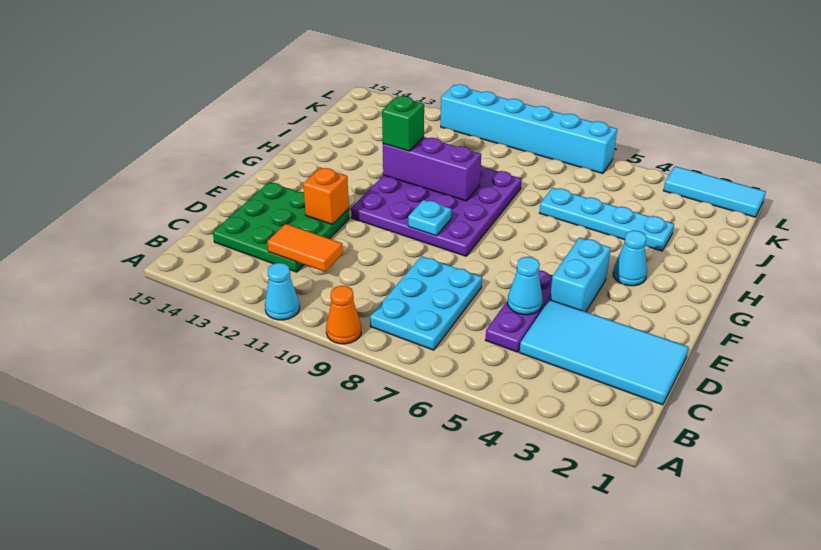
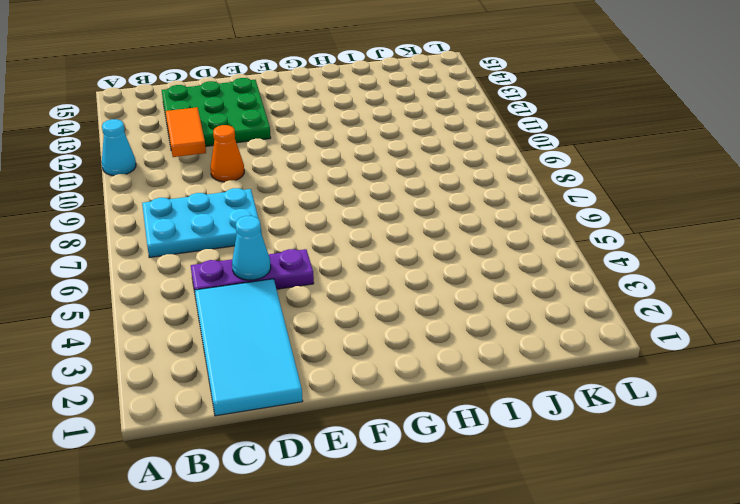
orange 1x1 cone [211,125,244,182] -> orange 1x1 cone moved to [326,286,361,344]
none -> cyan 1x2 brick [550,238,611,312]
none -> purple 4x4 plate [351,165,522,256]
none -> cyan 1x1 cone [613,230,647,286]

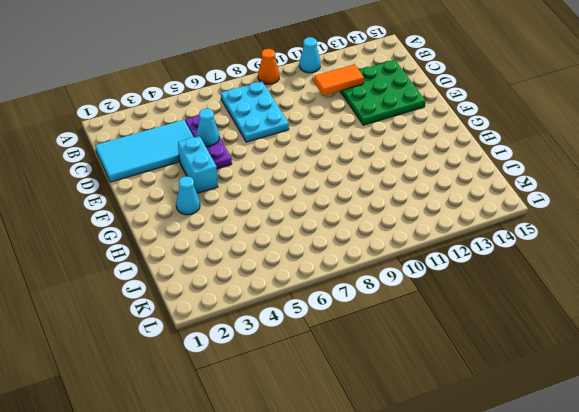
none -> purple 4x4 plate [351,165,522,256]
none -> cyan 1x4 plate [539,188,674,251]
none -> cyan 1x3 tile [663,166,766,217]

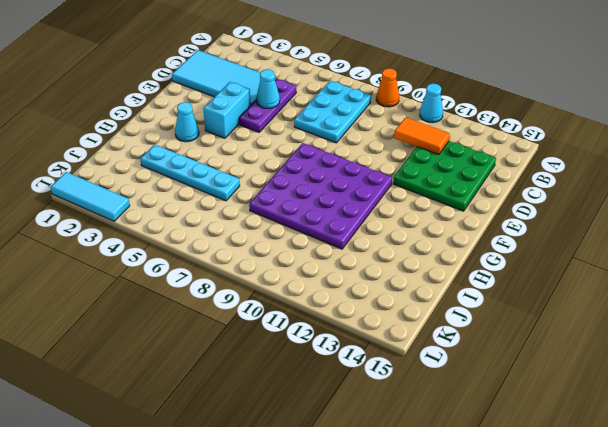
none -> cyan 1x6 brick [441,84,617,173]
none -> orange 1x1 brick [303,168,349,225]
none -> cyan 1x1 plate [408,200,451,236]

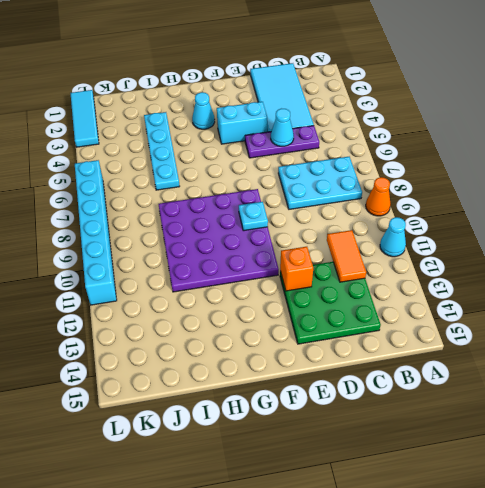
none -> purple 1x3 brick [383,137,481,201]
none -> green 1x1 brick [382,96,424,151]

